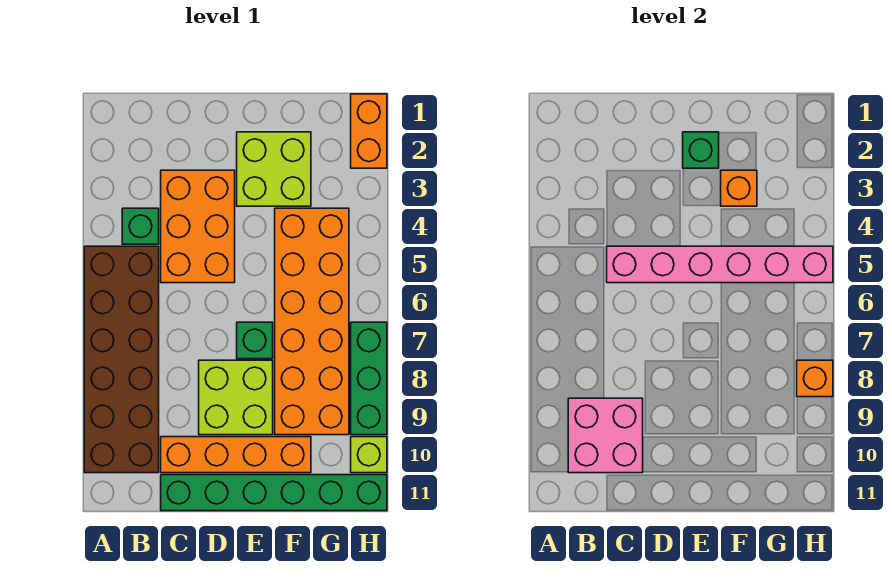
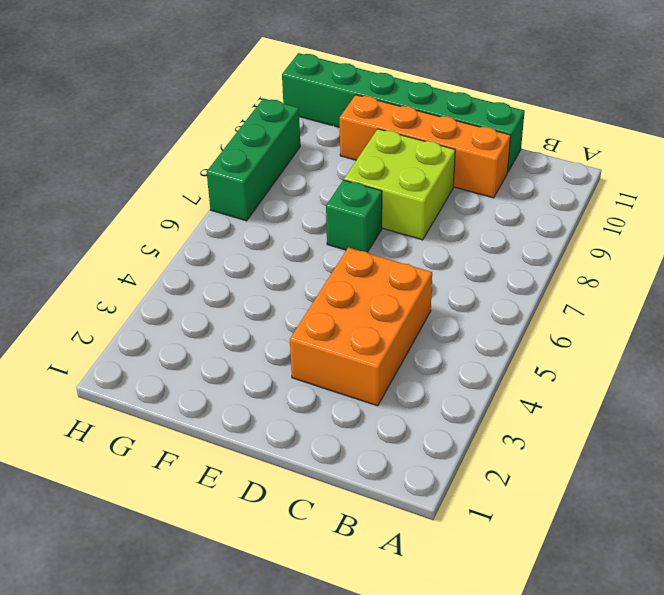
none -> brown 2x6 brick [84,246,159,473]
none -> green 1x1 brick [122,208,159,244]
none -> lime 2x2 brick [237,132,311,206]

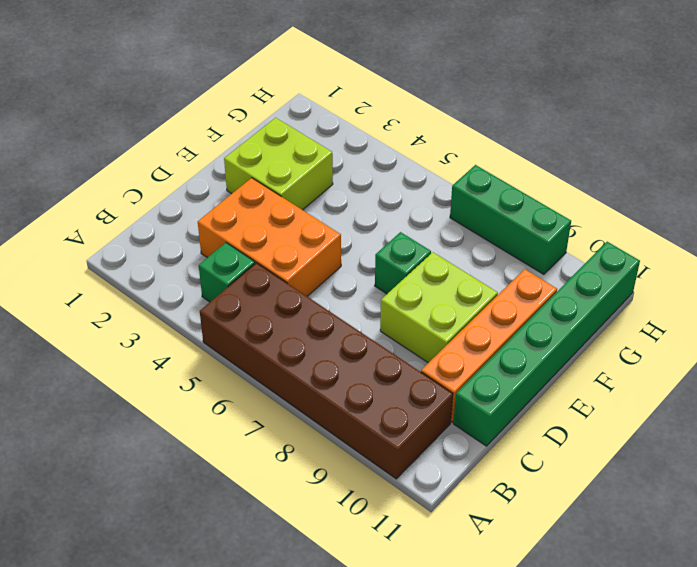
none -> orange 2x6 brick [275,208,349,435]
none -> orange 1x2 brick [351,94,387,168]
none -> lime 1x1 brick [351,437,387,473]

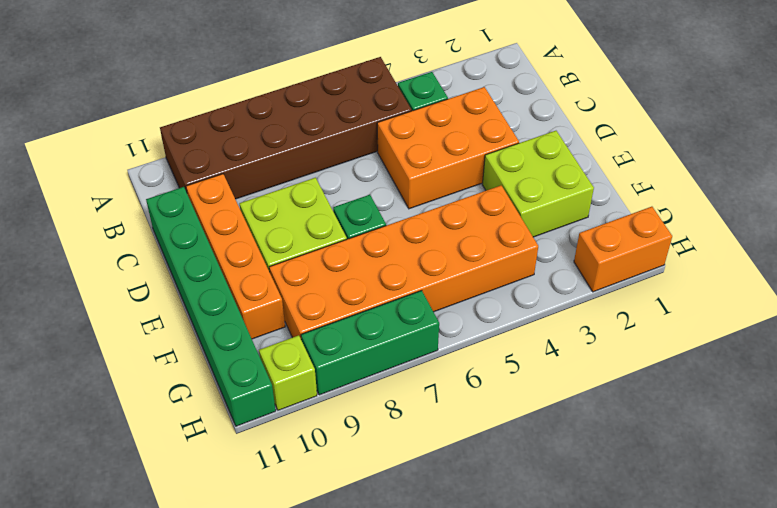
none -> pink 2x2 brick [568,398,643,473]
none -> pink 1x6 brick [607,246,833,283]
none -> green 1x1 brick [683,132,719,168]

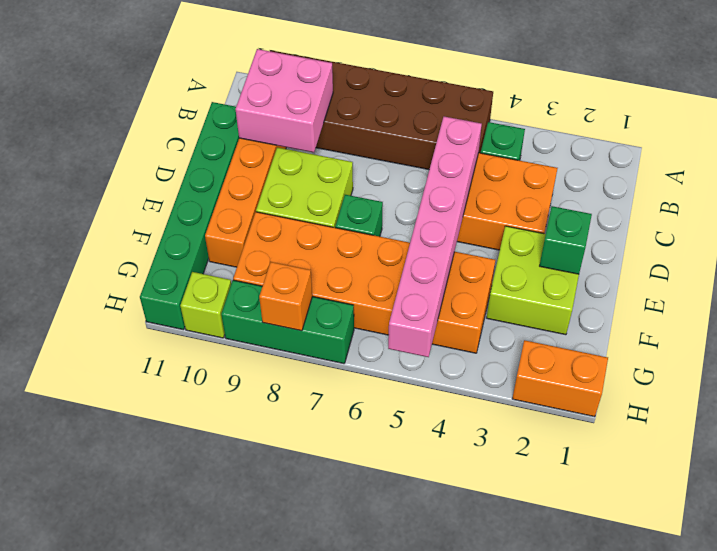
none -> orange 1x1 brick [721,170,757,206]

